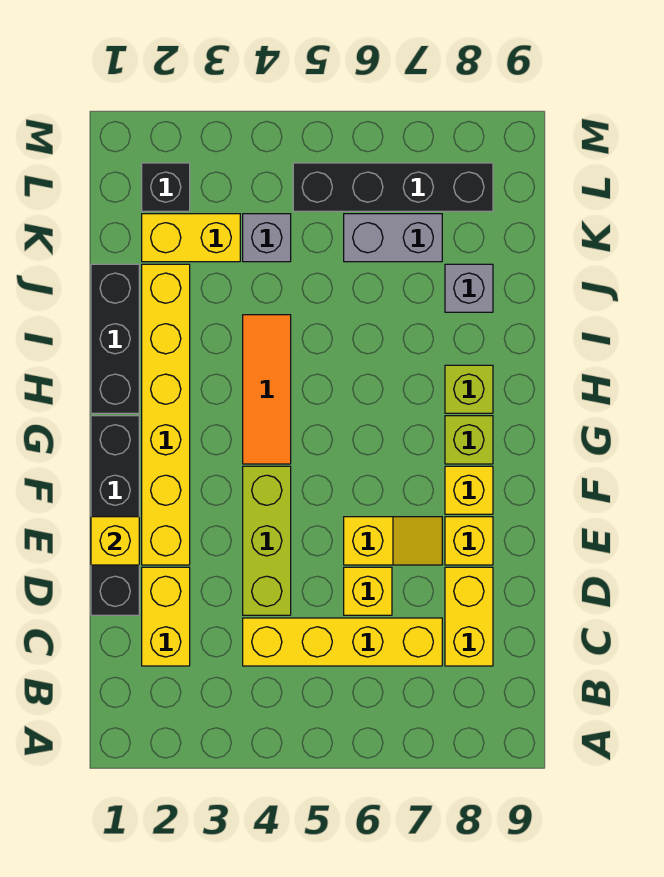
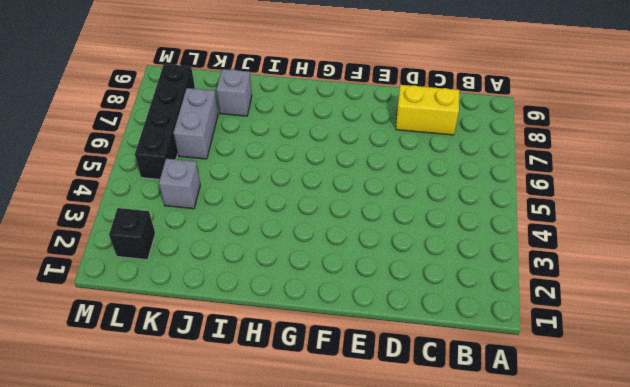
none -> yellow 1x2 brick [142,567,190,666]
none -> yellow 1x4 brick [243,618,442,666]
none -> black 1x4 brick [91,416,139,615]

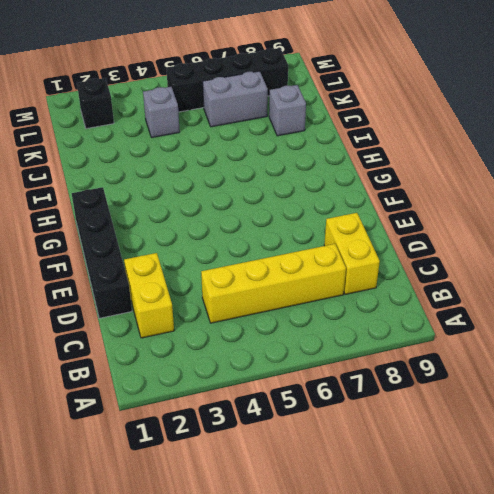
none -> lime 1x3 brick [243,466,291,615]
none -> yellow 1x1 brick [344,567,392,615]
none -> yellow 1x6 brick [142,264,190,565]

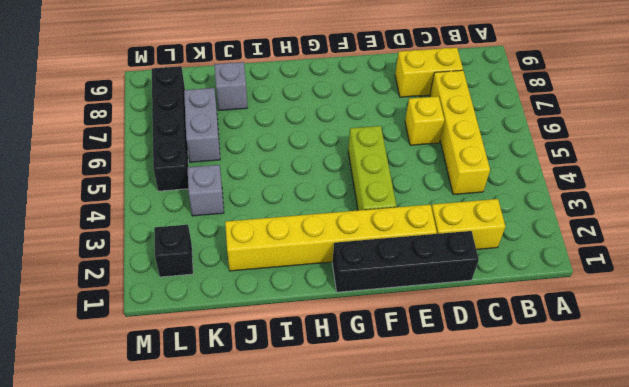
lime 1x3 brick [348,126,396,210] -> lime 1x3 brick turned to [243,466,291,615]
none -> yellow 1x2 slope [344,517,442,565]
none -> yellow 1x1 brick [445,517,493,565]
none -> yellow 1x1 brick [445,466,493,514]

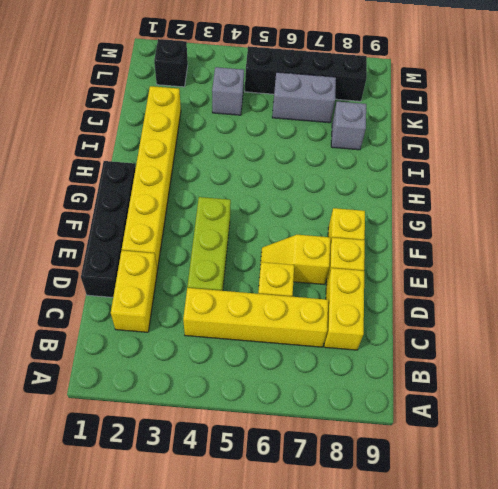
yellow 1x2 slope [260,235,330,284] -> yellow 1x2 slope turned to [344,517,442,565]
none -> orange 1x3 tile [243,315,291,464]
none -> lime 1x1 brick [445,416,493,464]
none -> black 1x3 brick [91,264,139,413]

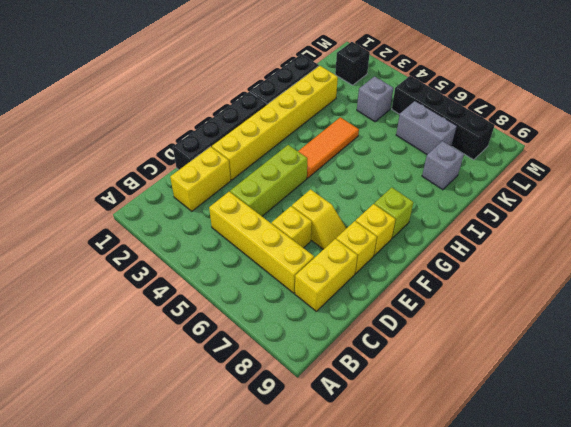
none -> lime 1x1 brick [445,365,493,413]
none -> yellow 1x2 brick [142,214,240,262]
none -> yellow 1x1 brick [91,517,139,565]

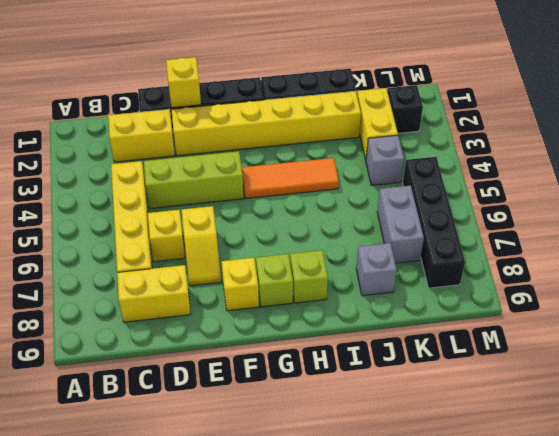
none -> yellow 1x1 brick [445,517,493,565]

